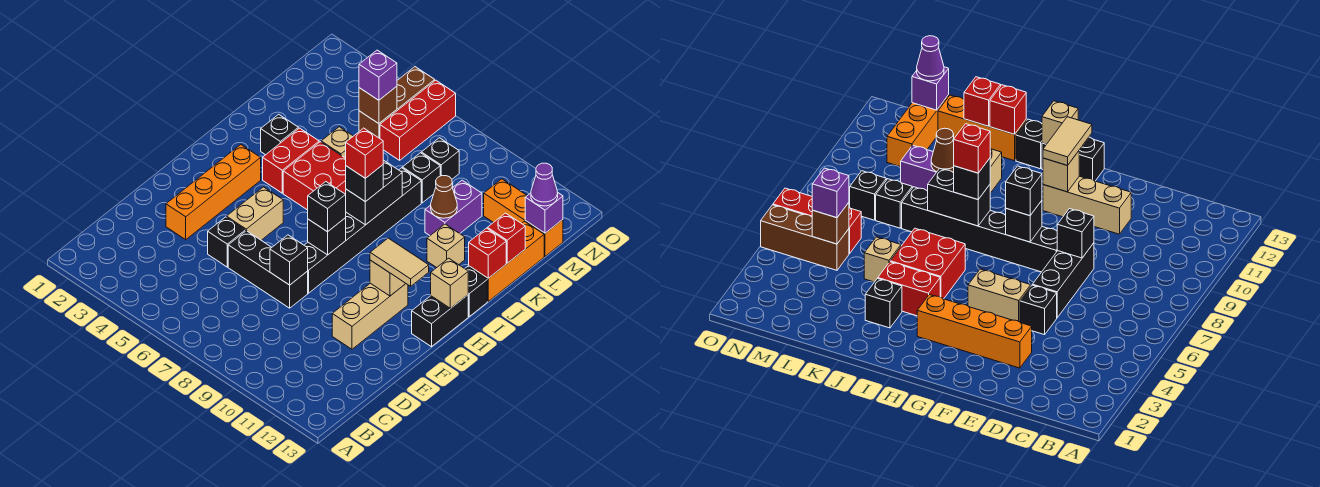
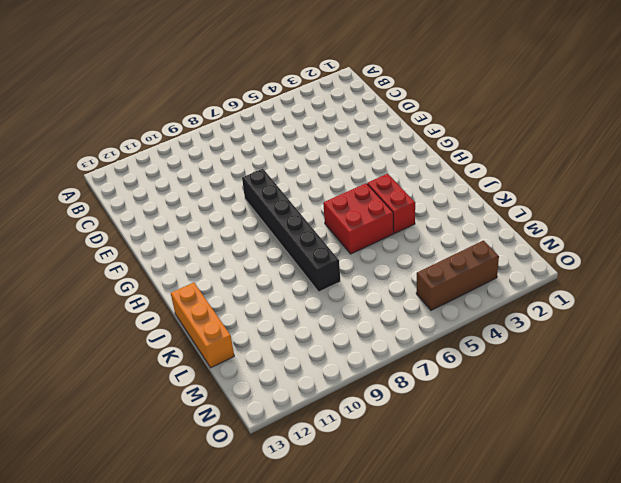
brown 1x3 brick [416,241,499,310] -> brown 1x3 brick turned to [359,67,435,138]
none -> orange 1x4 brick [166,145,261,240]
none -> black 1x1 brick [208,217,245,267]
none -> black 1x3 brick [228,231,308,308]
none -> tan 1x3 brick [332,283,408,349]

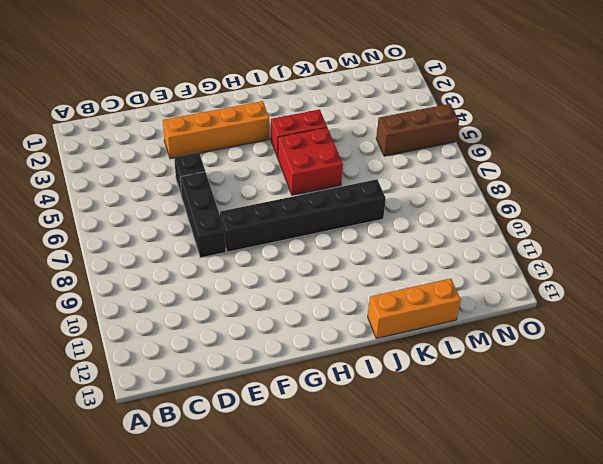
none -> tan 1x3 brick [332,283,408,349]
none -> tan 1x2 brick [227,187,283,240]
none -> black 1x2 brick [412,295,468,347]
none -> black 1x1 brick [465,267,487,316]

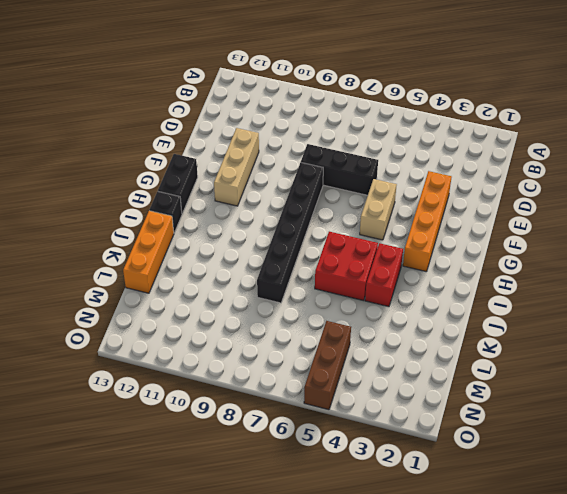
none -> black 1x1 brick [208,217,245,267]
none -> black 1x1 brick [261,114,298,155]
none -> tan 1x1 brick [427,224,465,268]
none -> tan 1x1 brick [321,127,353,158]

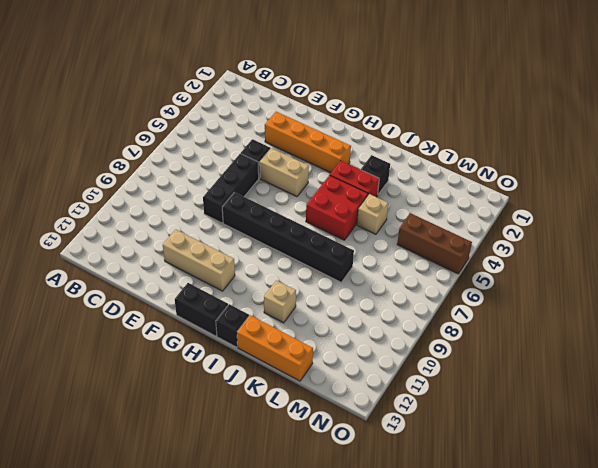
none -> purple 1x2 brick [425,180,482,235]
none -> black 1x1 brick [402,153,440,203]
none -> red 1x3 brick [380,80,456,160]
none -> black 1x1 brick [421,138,459,179]

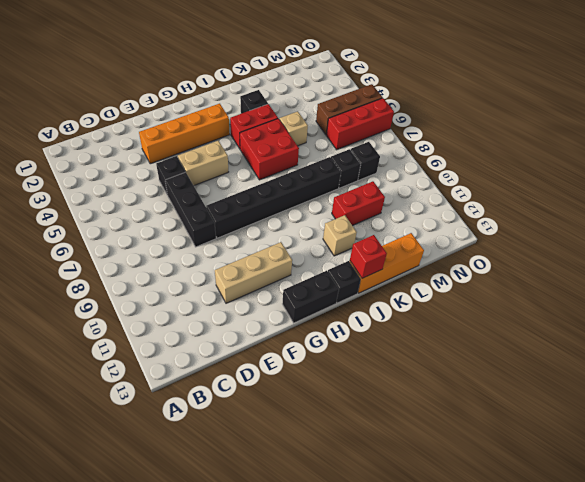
red 1x2 brick [332,181,385,226] -> purple 1x2 brick [425,180,482,235]
none -> orange 1x3 brick [484,179,563,256]
none -> black 1x1 brick [270,235,308,285]
none -> black 1x1 brick [308,218,346,255]
none -> tan 1x1 brick [370,260,406,296]

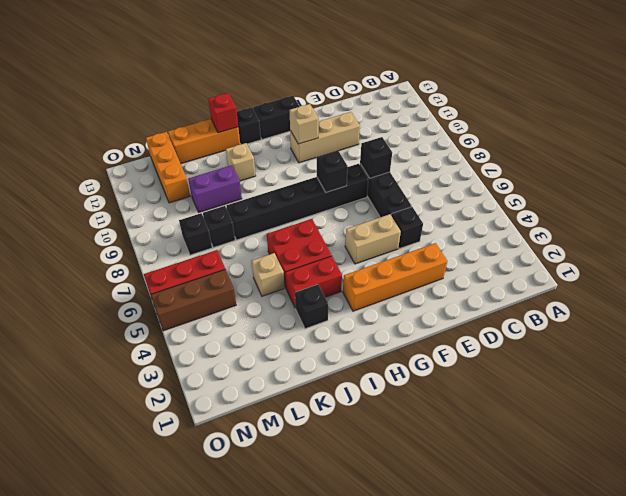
none -> tan 1x1 brick [431,258,468,309]
none -> black 1x2 brick [346,160,402,225]
none -> brown 1x1 cone [431,176,457,218]
none -> red 1x1 brick [487,213,525,263]

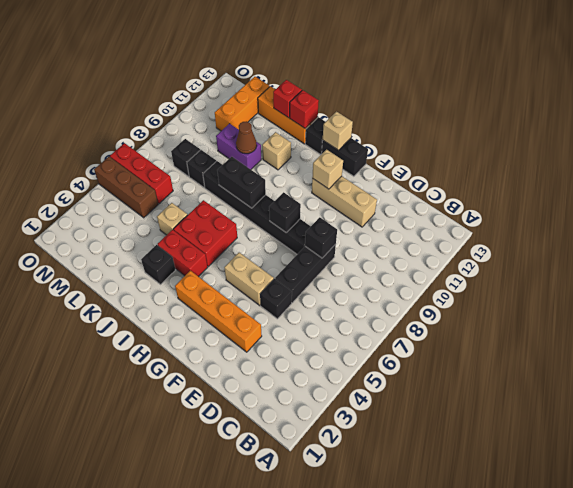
none -> brown 1x1 brick [359,86,397,124]
none -> purple 1x1 brick [525,192,563,233]
none -> black 1x1 brick [308,182,346,232]
none -> tan 1x2 tile [370,238,429,286]

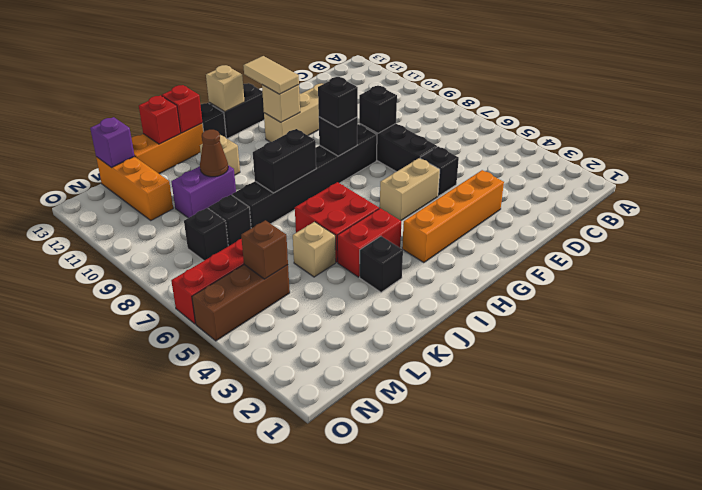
none -> black 1x1 brick [346,165,383,202]
none -> purple 1x1 brick [359,50,397,100]
none -> purple 1x1 cone [531,163,558,206]
none -> red 1x1 brick [346,128,383,178]

